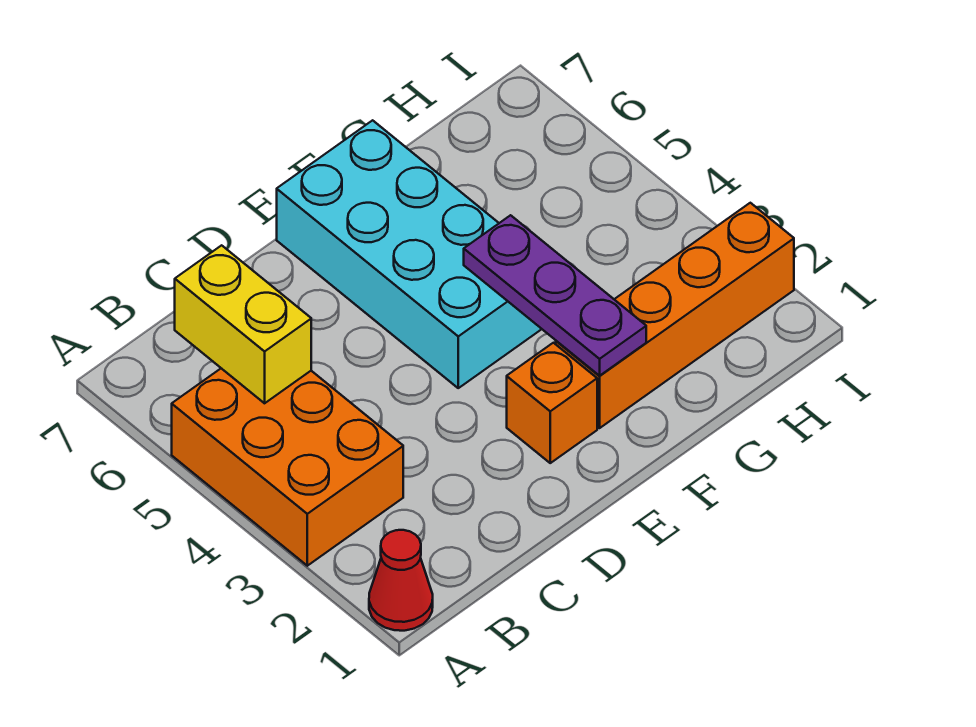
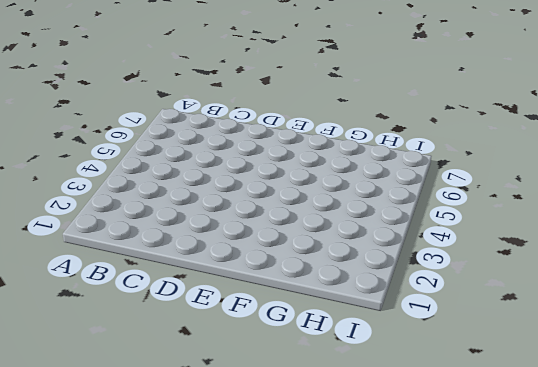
none -> red 1x1 cone [369,530,433,631]
none -> orange 2x3 brick [172,368,403,566]

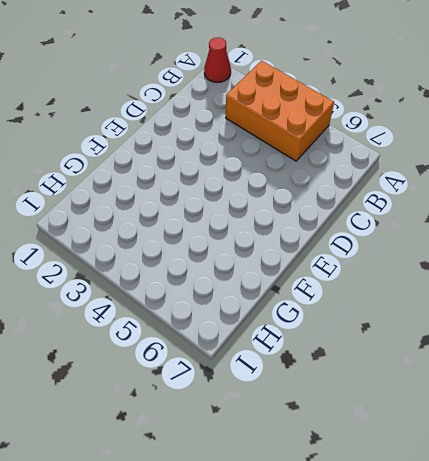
none -> orange 1x1 brick [507,343,597,463]
none -> cyan 2x4 brick [277,120,541,388]

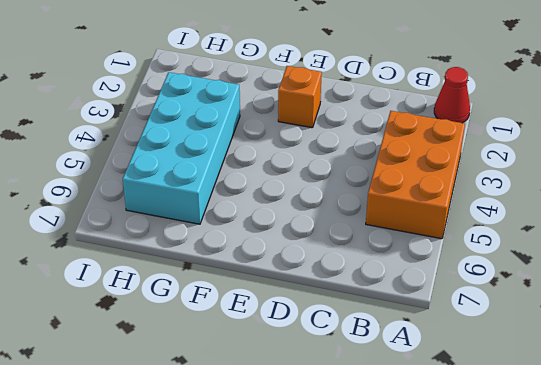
cyan 2x4 brick [123,72,240,224] -> cyan 2x4 brick moved to [277,120,541,388]
none -> orange 1x4 brick [556,203,794,428]
none -> yellow 1x2 brick [175,245,311,403]

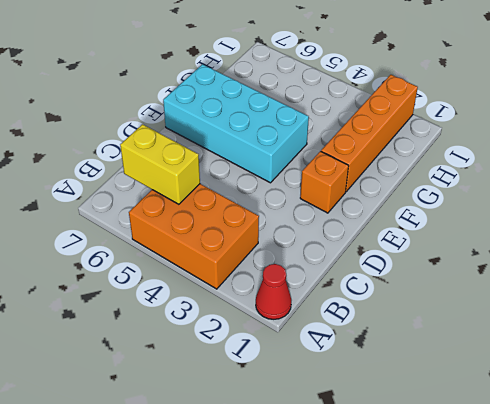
none -> purple 1x3 plate [464,215,646,376]

